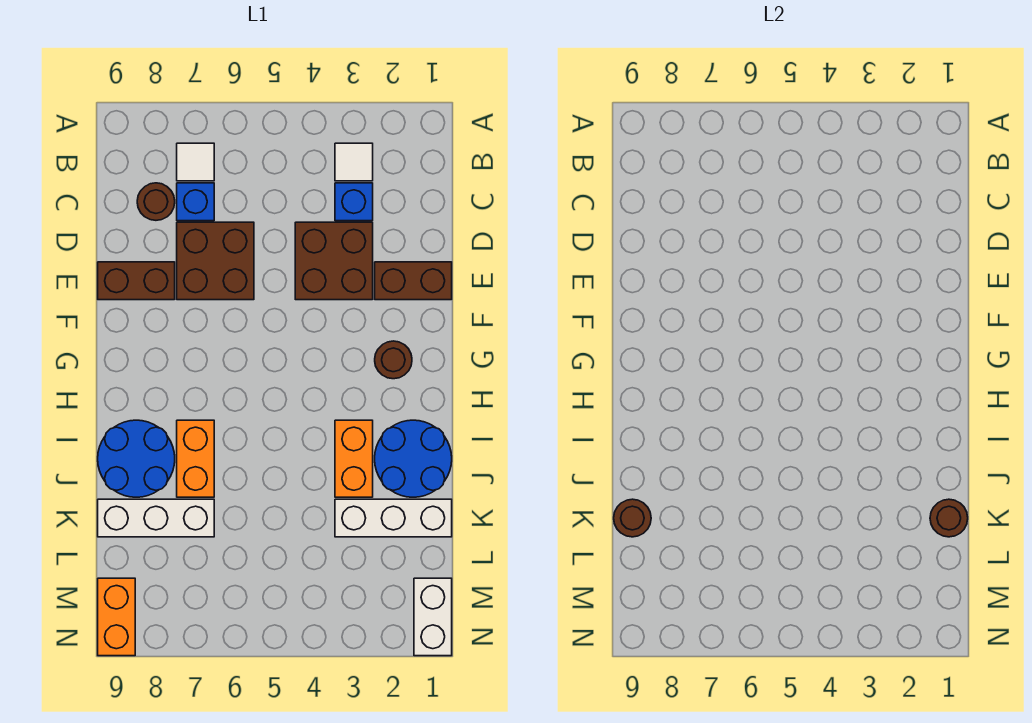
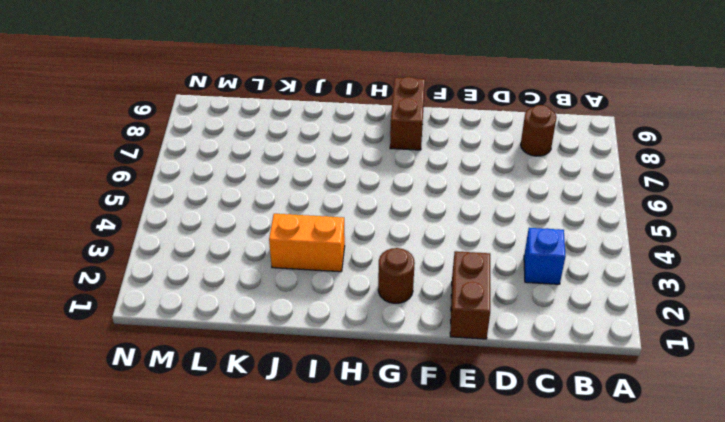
brown 1x2 brick [390,77,425,150] -> brown 1x2 brick moved to [98,262,175,300]
none -> white 1x1 tile [335,143,373,181]
none -> white 1x1 tile [177,143,214,181]
none -> blue 1x1 brick [177,183,214,221]

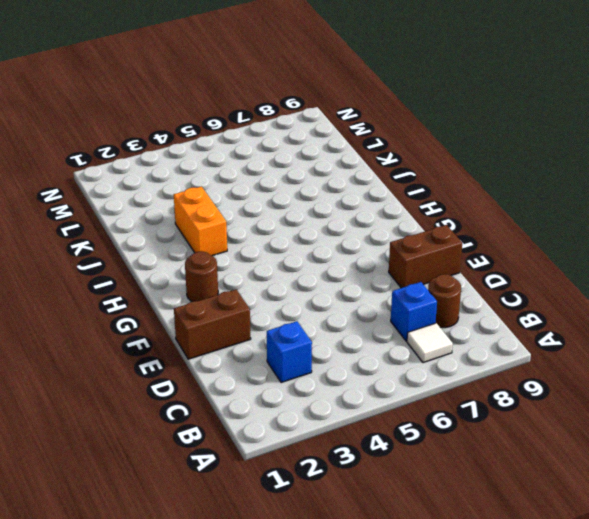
none -> white 1x1 tile [335,143,373,181]
none -> brown 2x2 brick [295,222,373,300]
none -> brown 2x2 brick [177,222,254,300]

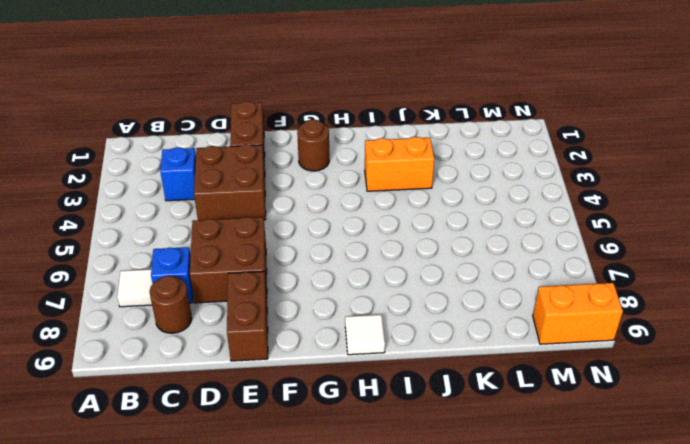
white 1x1 tile [345,315,385,355] -> white 1x1 tile moved to [335,143,373,181]
none -> blue 2x2 round brick [375,420,452,497]
none -> orange 1x2 brick [177,420,214,497]
none -> blue 2x2 round brick [98,420,175,497]

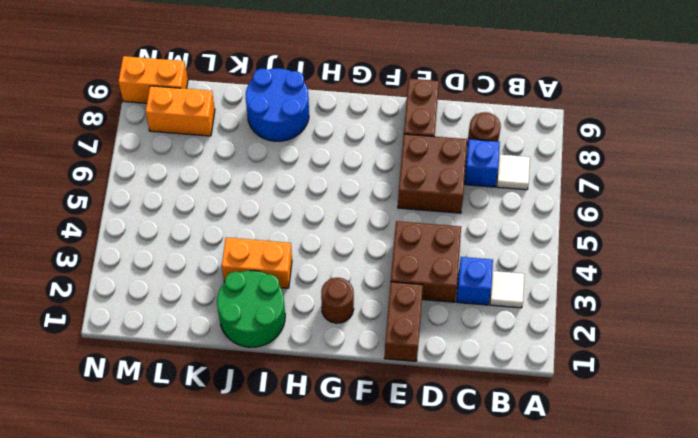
green 2x2 round brick [217,271,285,347] -> blue 2x2 round brick [375,420,452,497]
orange 1x2 brick [146,86,215,136] -> orange 1x2 brick moved to [177,420,214,497]
none -> white 1x3 brick [335,499,452,537]
none -> white 1x3 brick [98,499,214,537]
none -> white 1x2 brick [414,578,452,656]

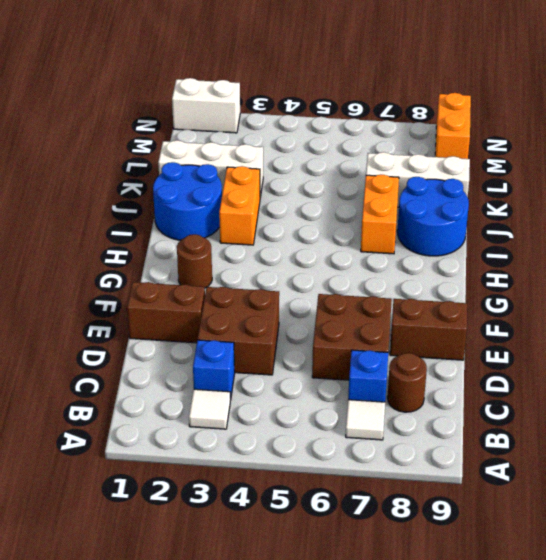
white 1x2 brick [172,78,240,133] -> white 1x2 brick turned to [414,578,452,656]
none -> brown 1x1 round brick [930,499,968,537]
none -> brown 1x1 round brick [614,499,651,537]

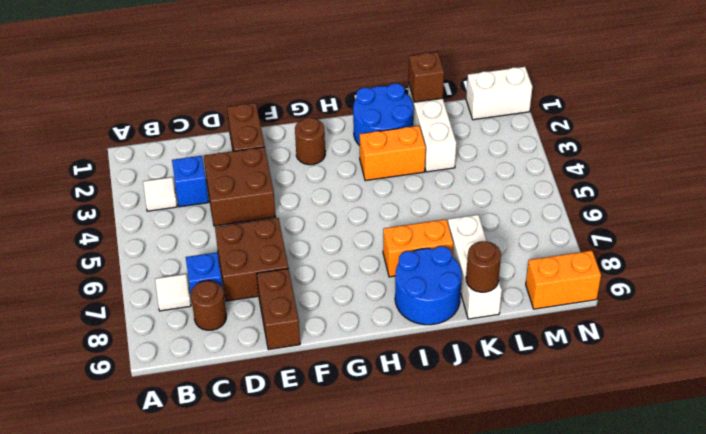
brown 1x1 brick [408,52,444,102] -> brown 1x1 round brick [930,499,968,537]

